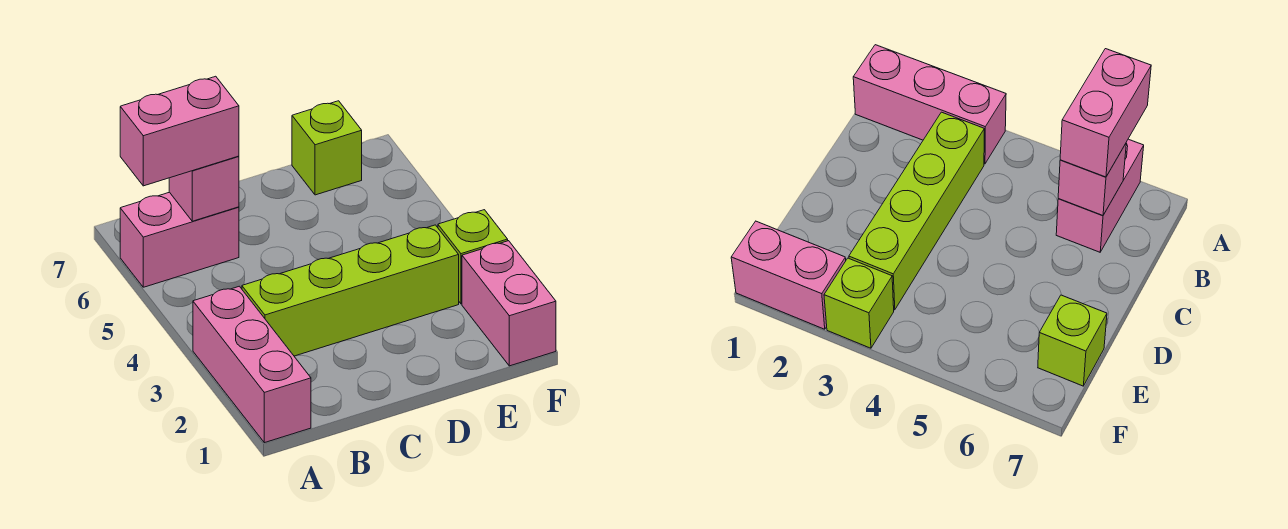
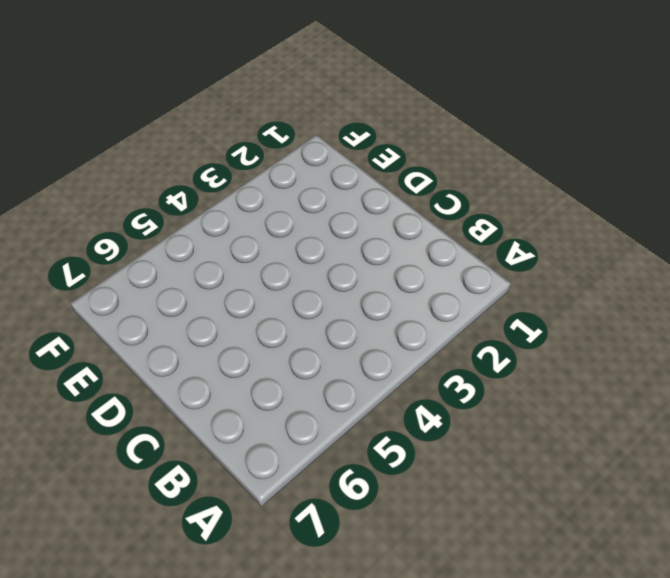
none -> pink 1x3 brick [193,286,311,443]
none -> pink 1x2 brick [120,192,239,287]

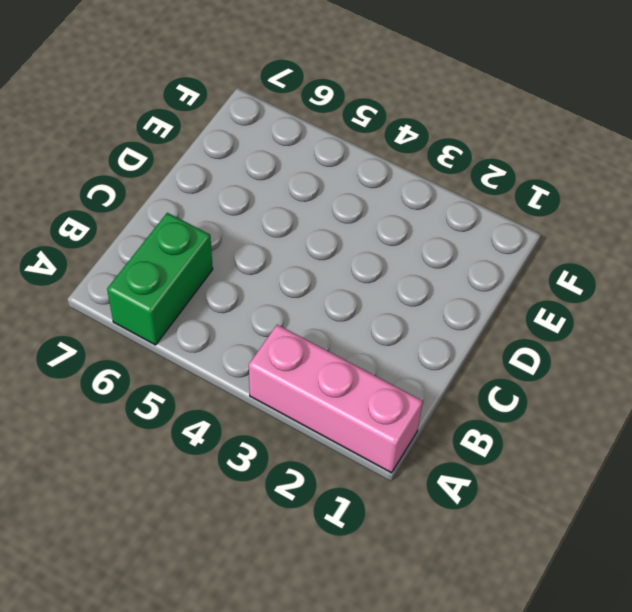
green 1x2 brick [107,213,213,345] -> pink 1x2 brick [120,192,239,287]
none -> lime 1x4 brick [242,225,459,356]
none -> lime 1x1 brick [292,101,362,195]

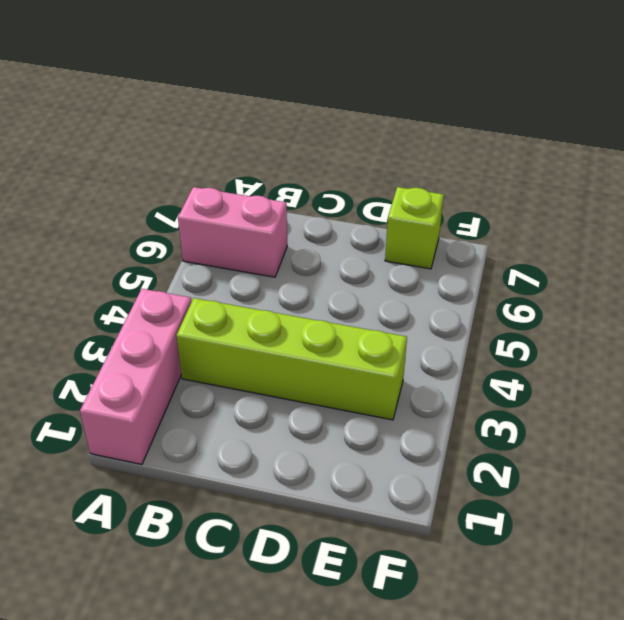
none -> pink 1x2 brick [462,241,556,366]
none -> lime 1x1 brick [438,210,508,304]

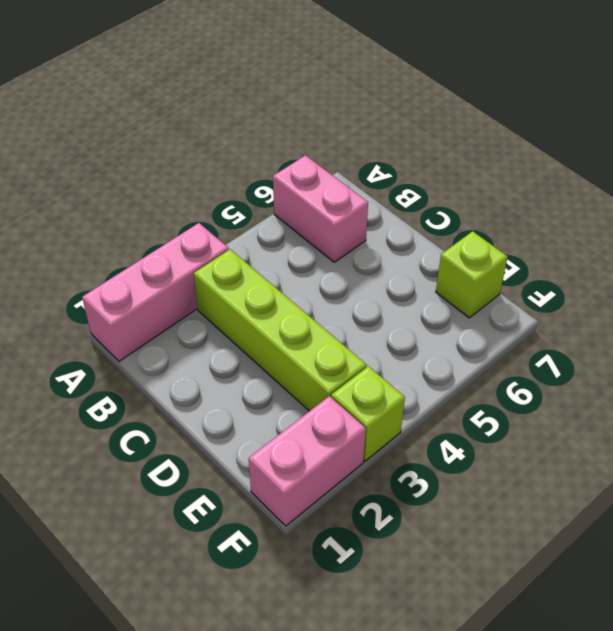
none -> pink 1x1 brick [169,156,239,221]
none -> pink 1x2 brick [120,76,239,186]

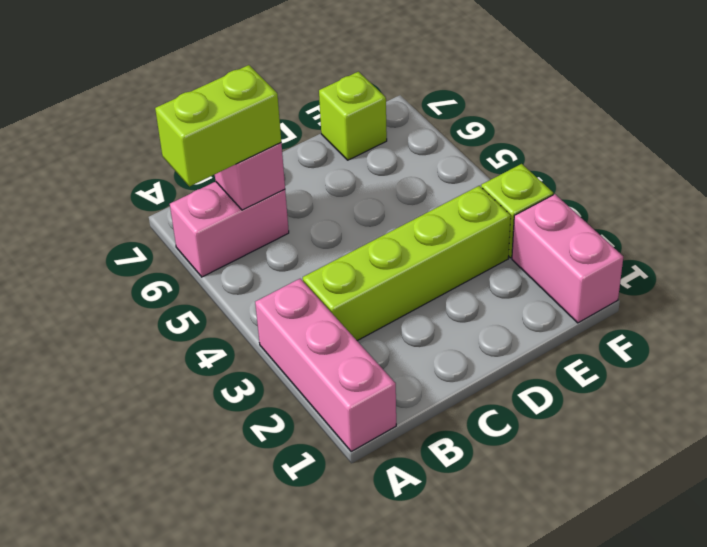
lime 1x2 brick [155,65,281,186] -> pink 1x2 brick [120,76,239,186]

